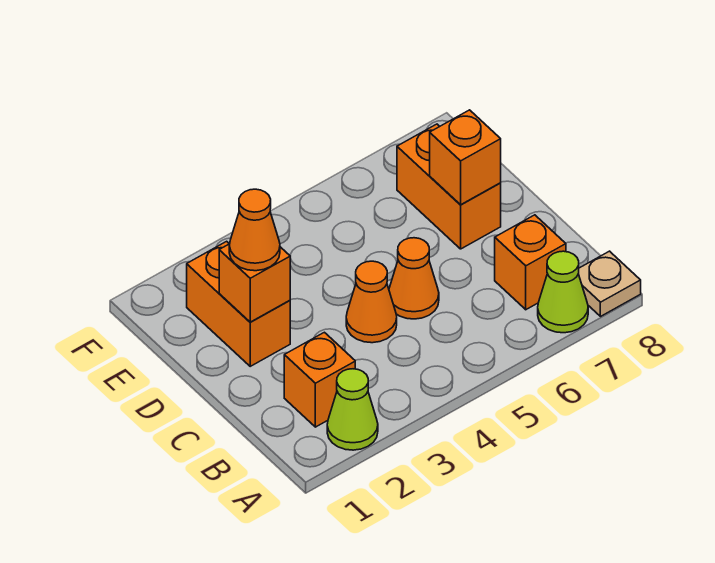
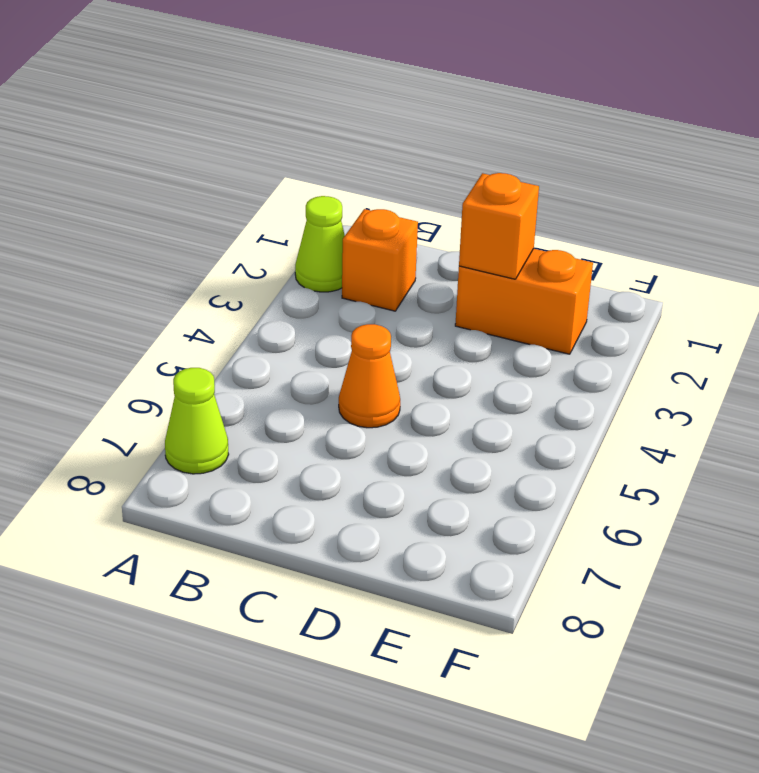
none -> tan 1x1 plate [578,251,641,317]
none -> orange 1x1 brick [495,215,566,310]
none -> orange 1x1 cone [346,261,397,343]

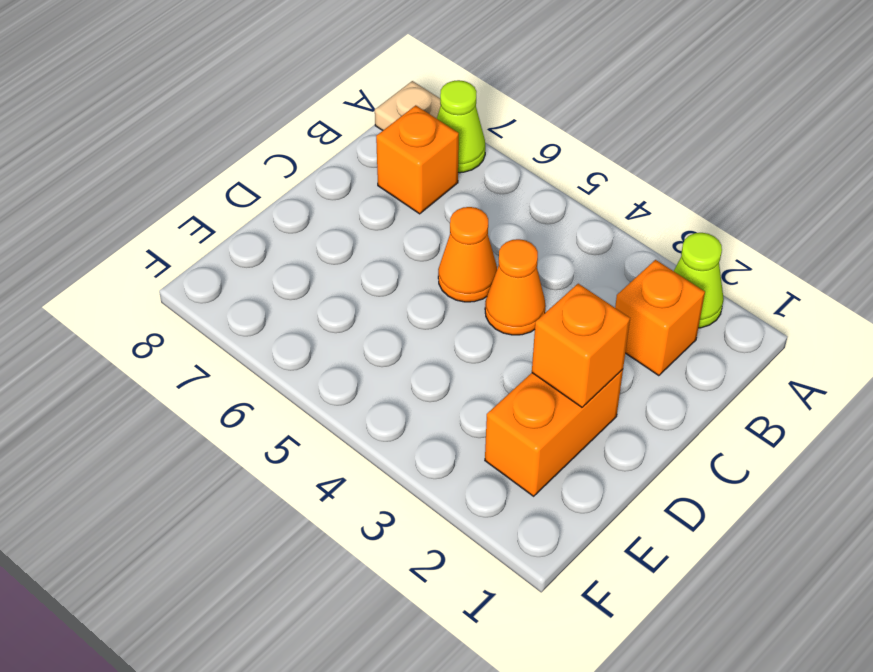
none -> orange 1x2 brick [397,124,501,249]
none -> orange 1x1 brick [430,110,501,205]
none -> orange 1x1 cone [229,189,280,271]

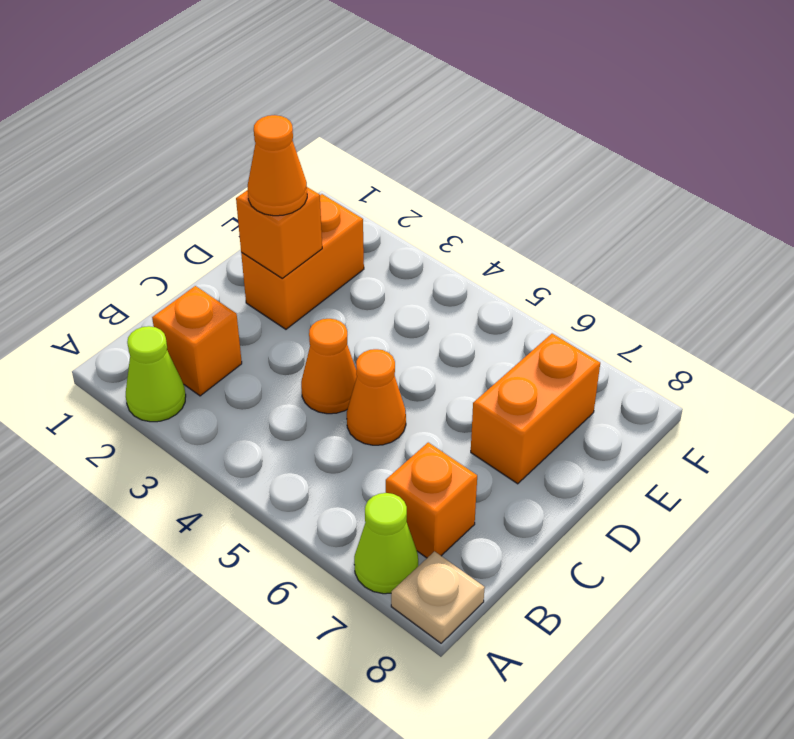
none -> orange 1x1 brick [430,110,501,205]

